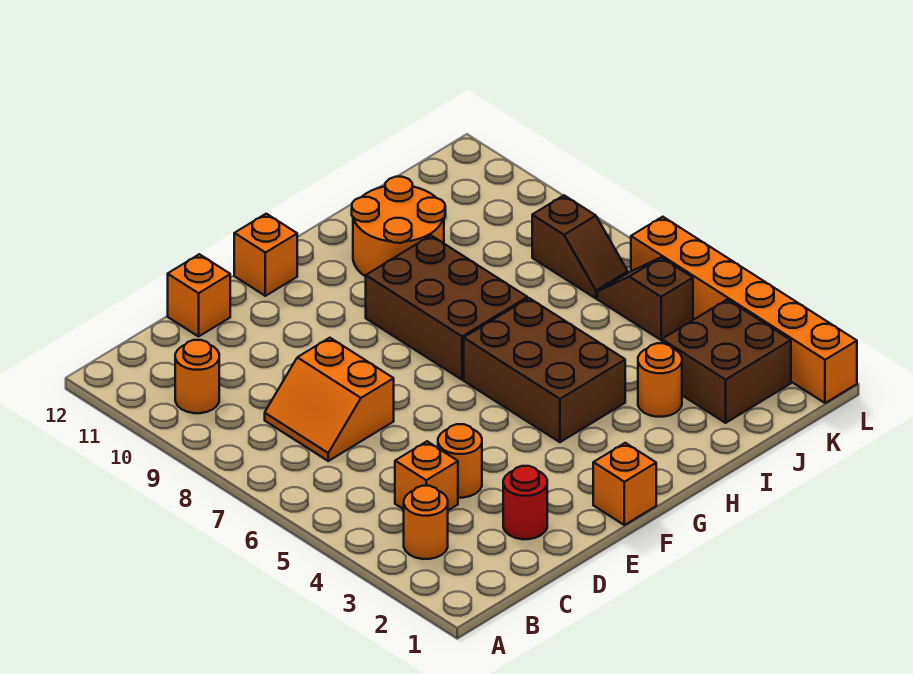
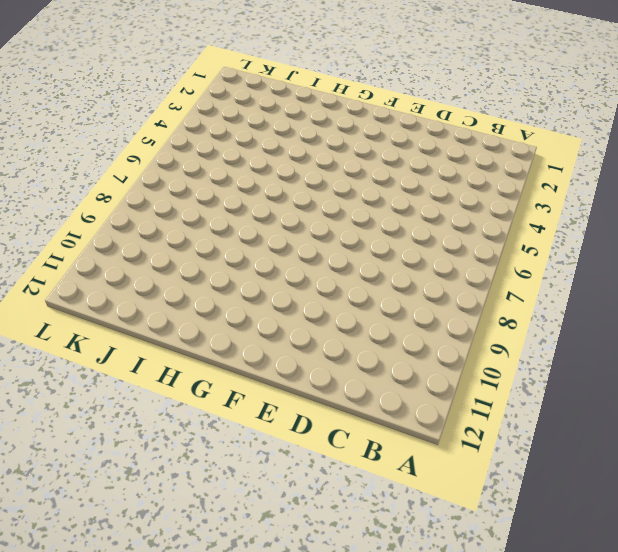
none -> orange 1x1 round brick [404,486,448,559]
none -> orange 1x1 round brick [175,340,219,413]
none -> orange 1x1 brick [395,441,458,510]

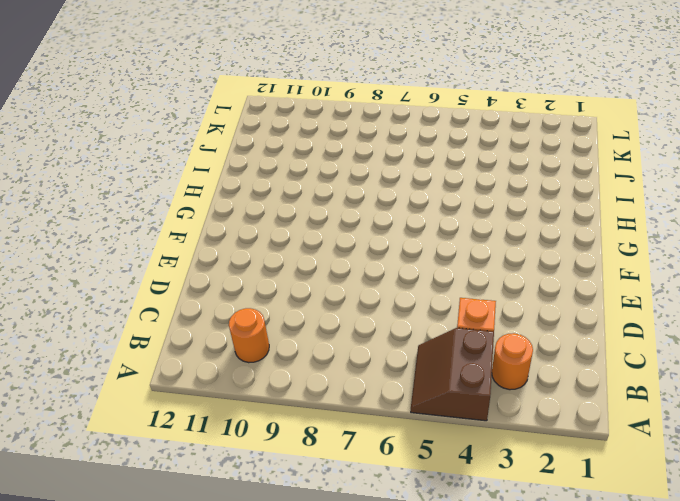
brown 2x2 slope [411,328,494,421] -> none
none -> orange 2x2 slope [265,338,394,461]
none -> red 1x1 round brick [503,466,547,539]
none -> orange 1x1 round brick [438,424,482,498]

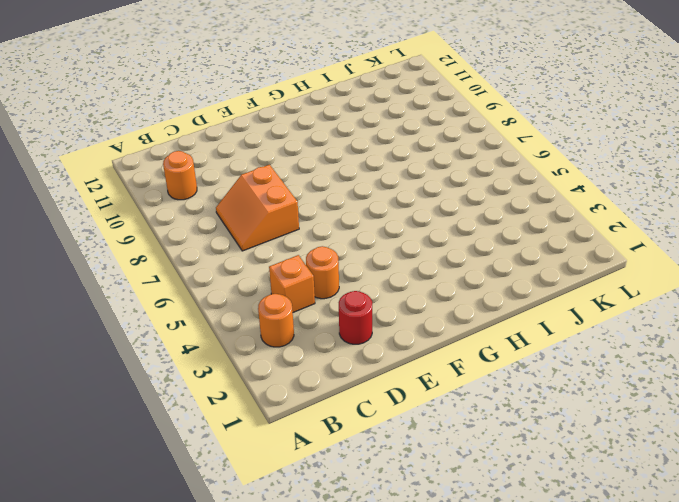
none -> orange 1x1 brick [168,254,230,336]
none -> orange 1x1 brick [593,443,656,525]
none -> orange 1x1 brick [234,214,297,296]

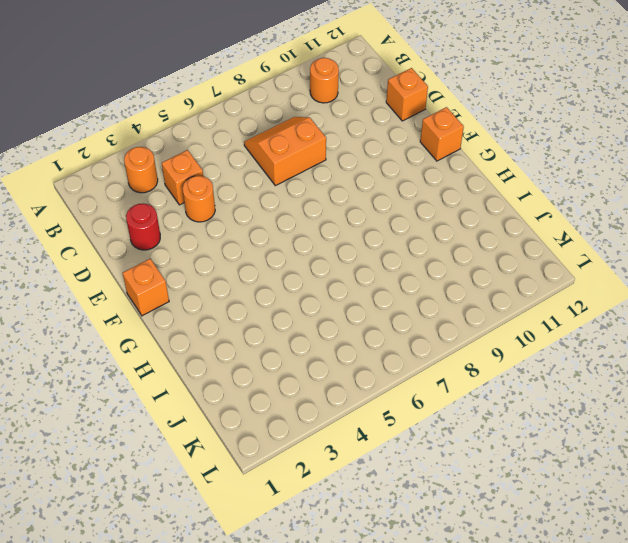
none -> brown 2x3 brick [464,298,625,442]
none -> brown 2x3 brick [366,236,527,380]
none -> orange 2x2 round brick [352,177,445,277]

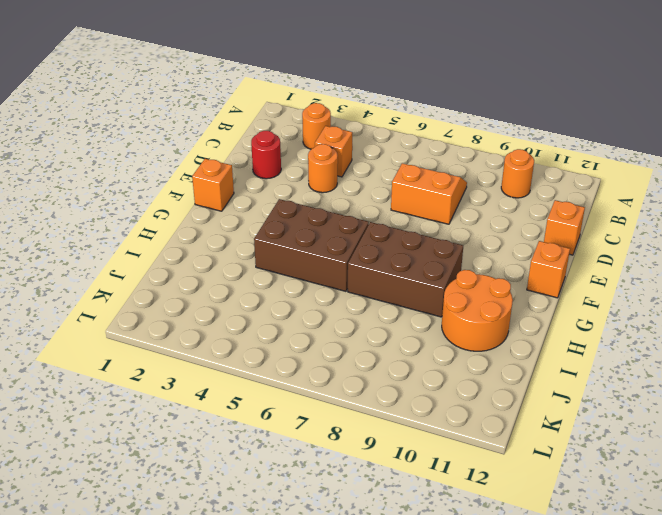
none -> orange 1x1 round brick [638,343,682,417]
none -> brown 2x2 brick [662,300,791,423]
none -> brown 1x2 slope [597,257,693,340]

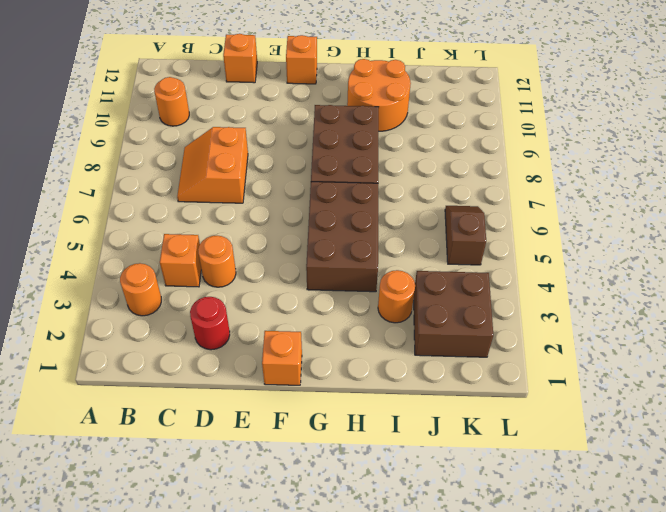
none -> brown 1x2 slope [532,195,628,298]
none -> orange 1x6 brick [631,217,857,403]

